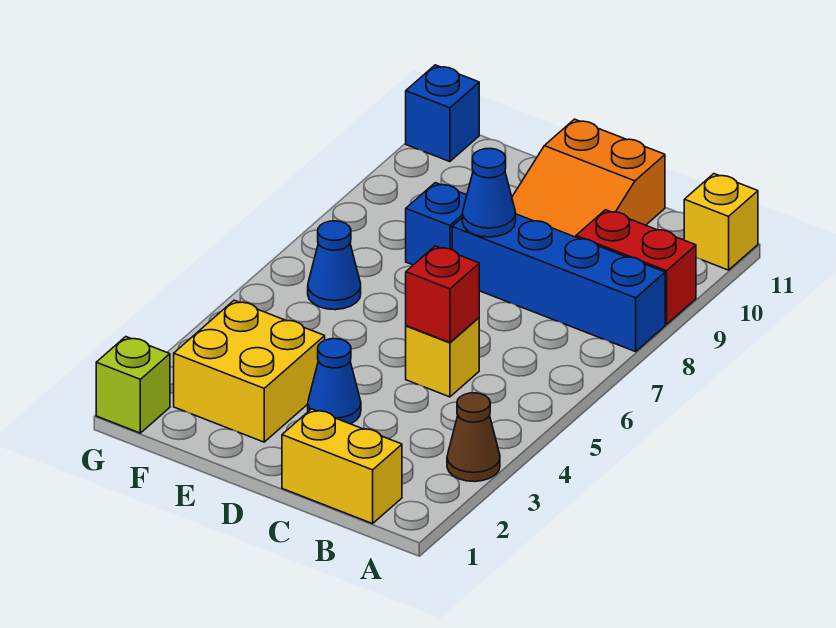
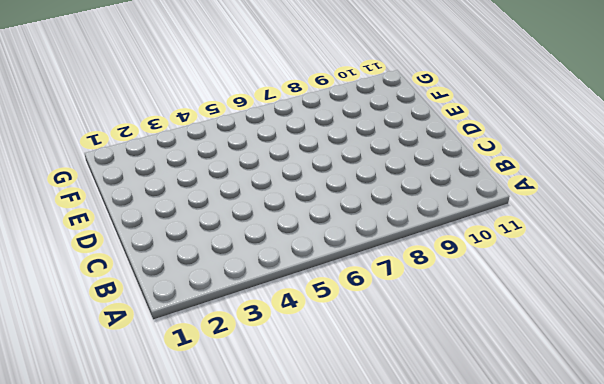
none -> brown 1x1 cone [447,393,500,482]
none -> blue 1x4 brick [452,214,665,352]
none -> red 1x2 brick [576,210,696,324]

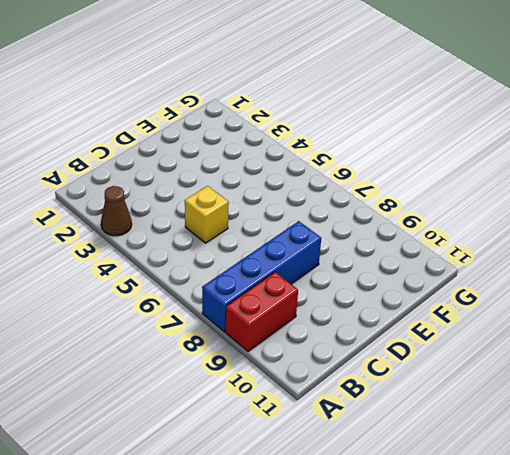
none -> yellow 1x1 brick [684,174,758,270]
none -> yellow 1x2 brick [282,409,402,524]
none -> orange 2x3 slope [512,119,665,237]

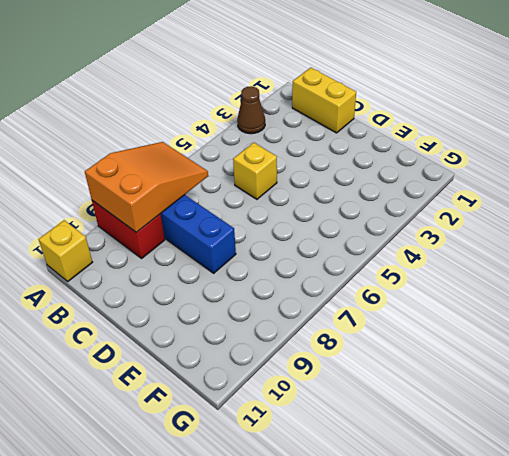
orange 2x3 slope [85,142,208,232] -> orange 2x3 slope moved to [512,119,665,237]
none -> blue 1x1 cone [308,339,361,424]
none -> yellow 2x2 brick [174,300,325,442]
none -> blue 1x1 brick [406,183,467,265]

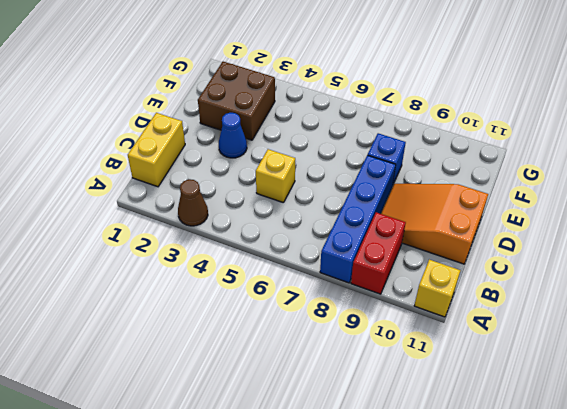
brown 2x2 brick [198,62,275,140] -> yellow 2x2 brick [174,300,325,442]
none -> blue 1x1 cone [308,221,361,310]
none -> lime 1x1 brick [96,337,170,433]
none -> blue 1x1 brick [406,65,479,162]

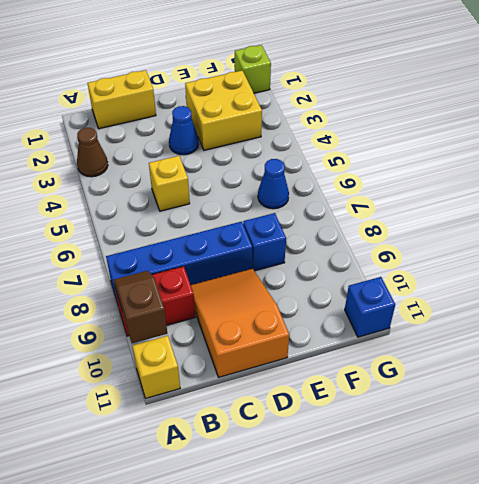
brown 1x2 slope [114,271,167,343] -> none
none -> red 1x1 brick [406,246,479,343]
none -> blue 1x1 cone [462,149,516,237]

